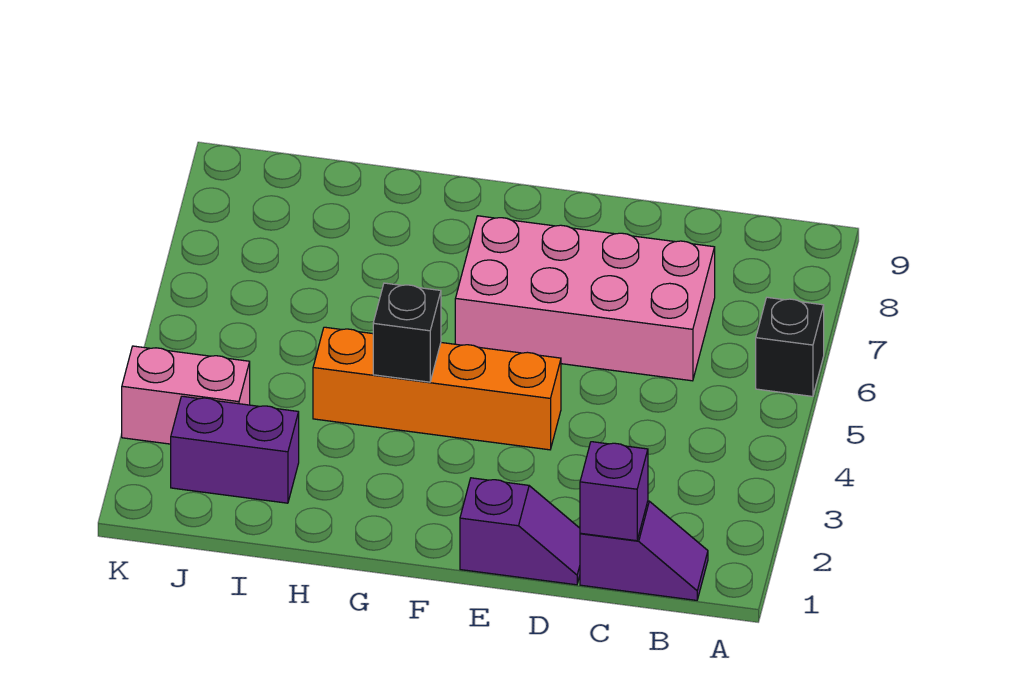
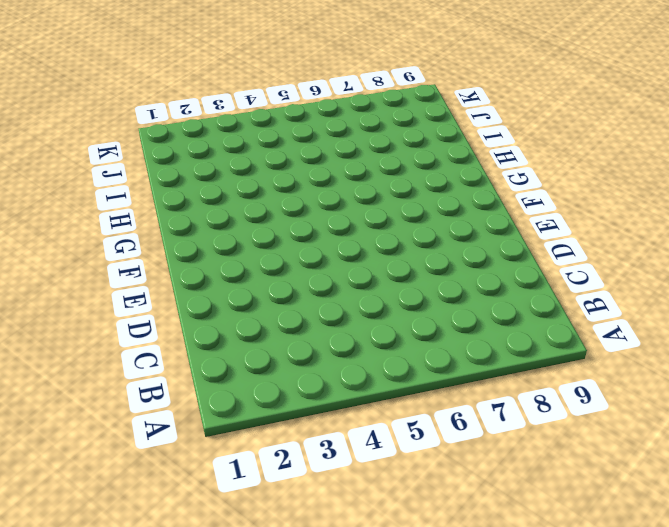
none -> black 1x1 brick [756,297,824,396]
none -> purple 1x2 slope [580,501,708,600]

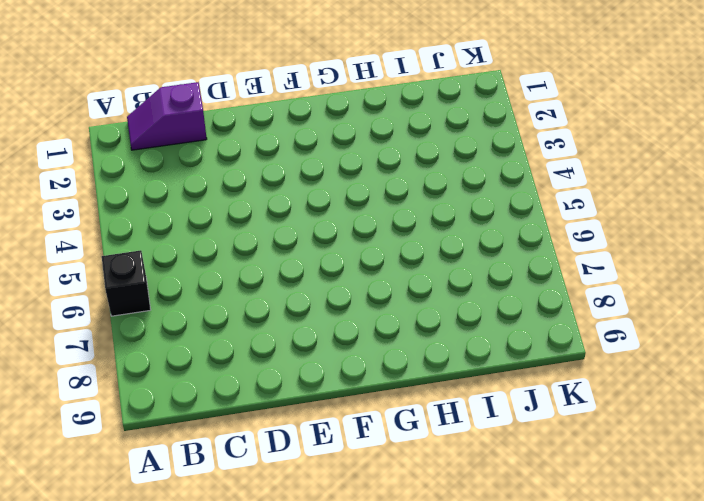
none -> pink 2x4 brick [455,216,715,381]
none -> purple 1x2 slope [460,478,580,585]

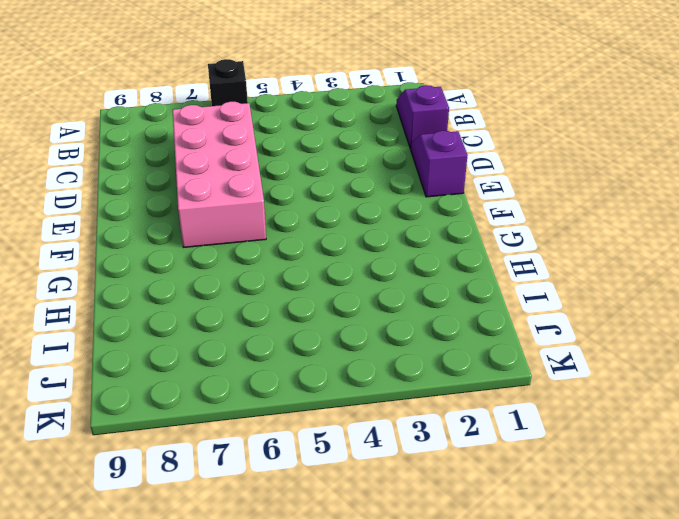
none -> orange 1x4 brick [313,327,561,450]
none -> purple 1x2 brick [171,396,299,503]

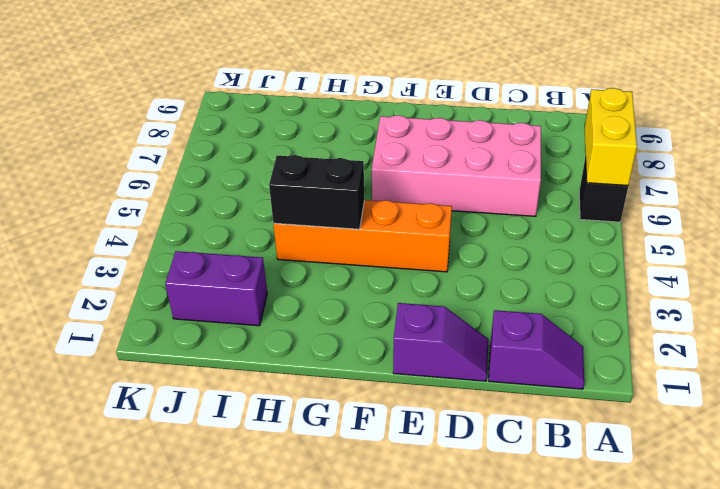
yellow 1x2 brick [585,88,637,186] -> none
black 1x2 brick [269,155,364,229] -> black 1x1 brick [373,283,441,382]
none -> pink 1x2 brick [122,346,250,444]
none -> purple 1x1 brick [580,442,648,541]

